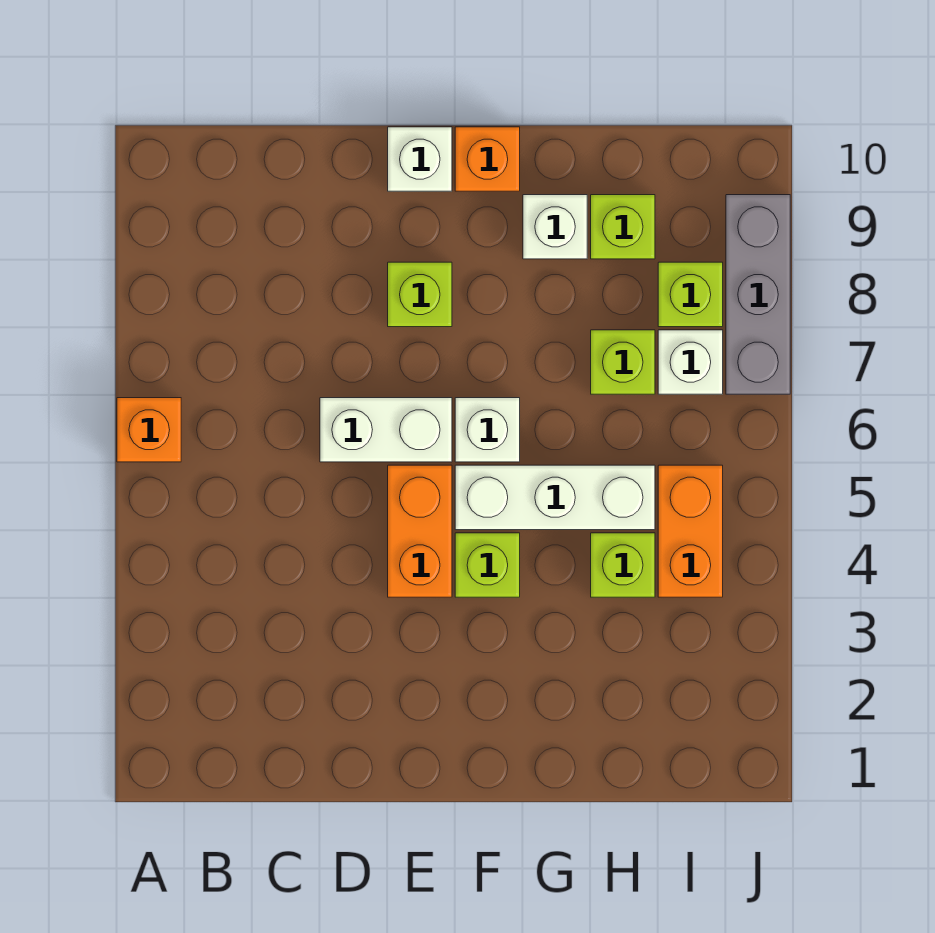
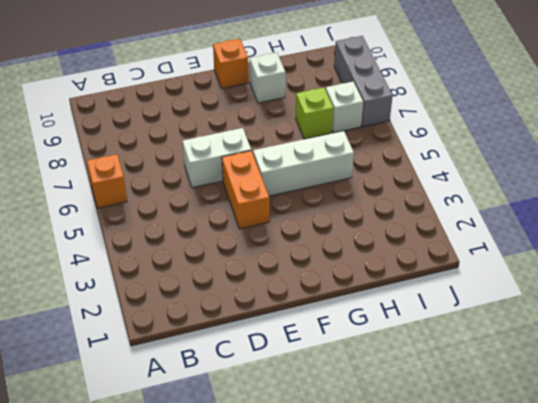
none -> lime 1x1 brick [388,262,452,327]
none -> white 1x1 brick [388,127,452,191]
none -> lime 1x1 brick [455,533,520,597]

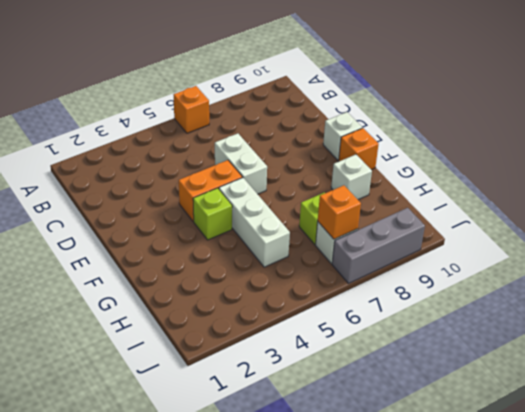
orange 1x1 brick [318,185,361,239] -> none
none -> lime 1x1 brick [388,262,452,327]
none -> white 1x1 brick [455,398,520,462]
none -> lime 1x1 brick [591,533,655,597]

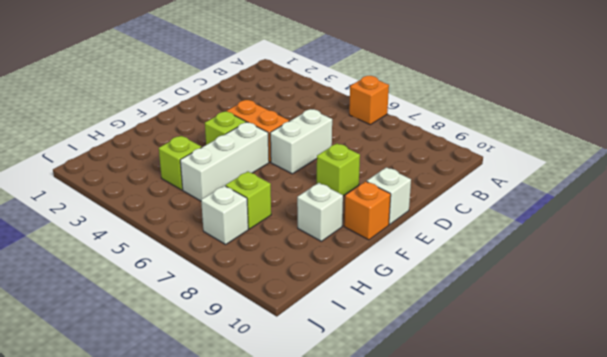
none -> white 1x1 brick [455,398,520,462]
none -> lime 1x1 brick [591,195,655,259]
none -> orange 1x2 brick [658,465,723,597]

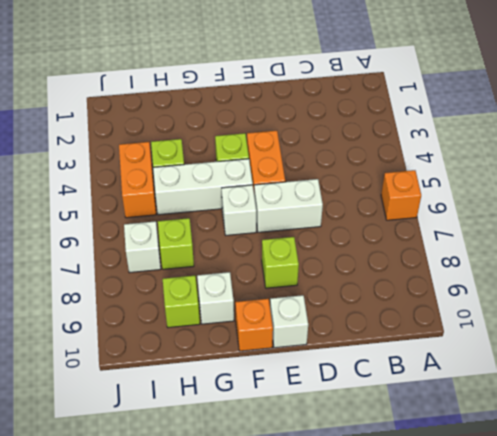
none -> lime 1x1 brick [658,262,723,327]
none -> grey 1x3 brick [726,195,790,394]

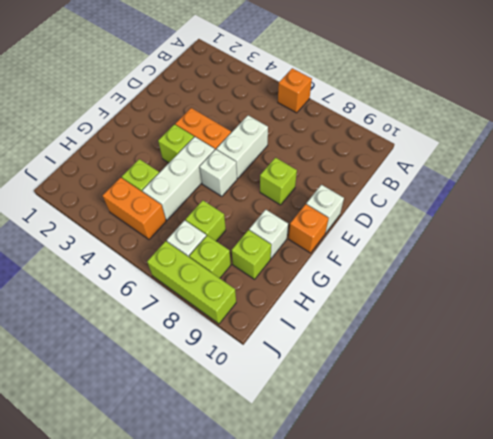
lime 1x3 brick [147,241,236,324] -> grey 1x3 brick [726,195,790,394]

